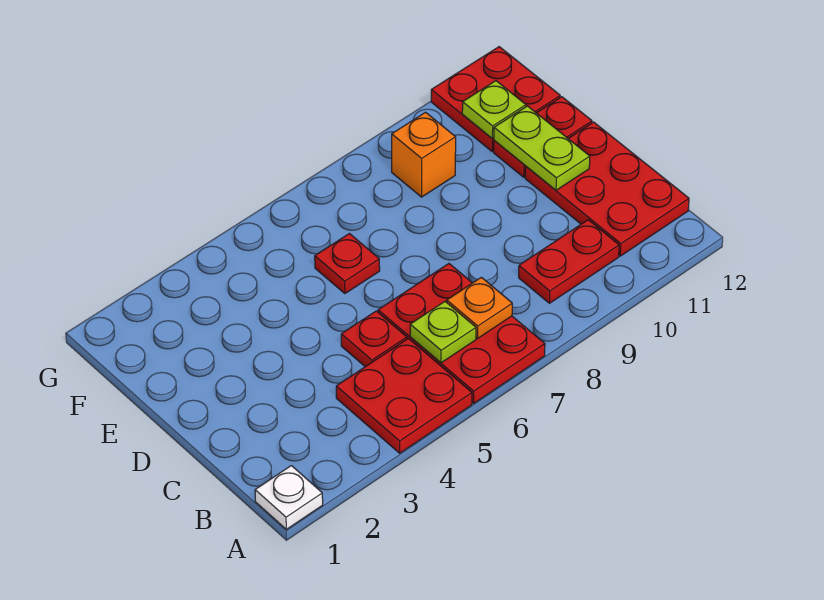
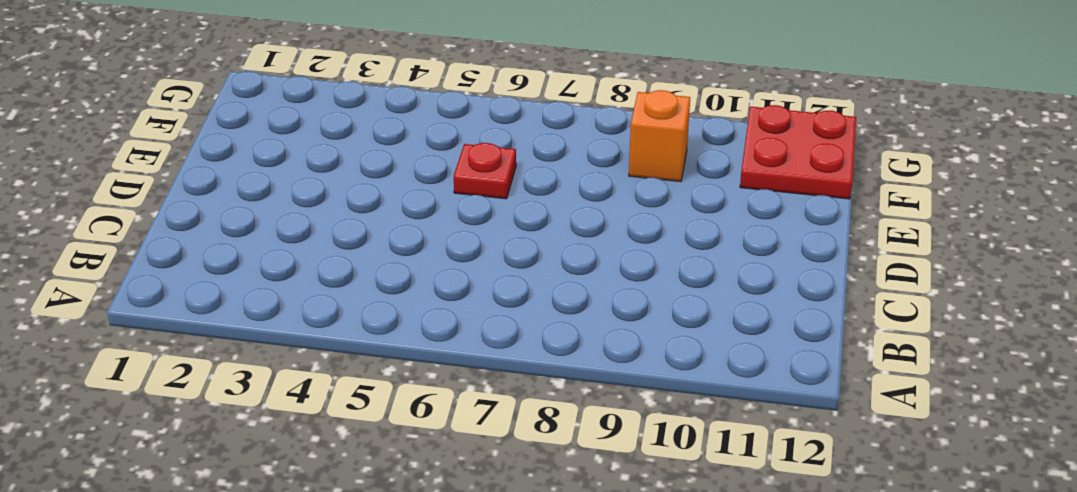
none -> white 1x1 plate [255,466,323,529]
none -> red 2x2 plate [336,338,472,453]
none -> red 2x3 plate [378,264,545,403]

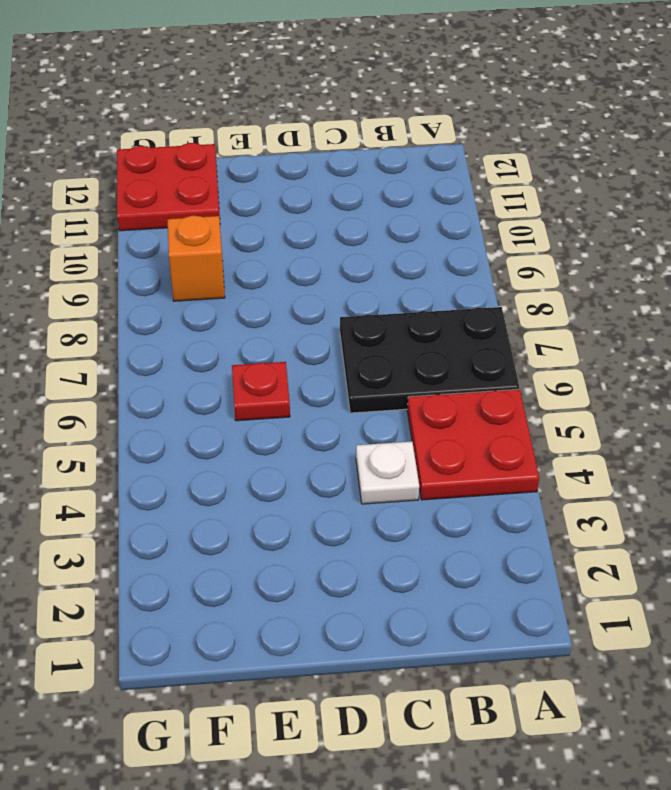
black 2x3 plate [340,307,519,413] -> red 2x3 plate [378,264,545,403]
white 1x1 plate [356,441,419,504] -> white 1x1 plate moved to [255,466,323,529]
none -> red 1x2 plate [519,220,619,303]
none -> red 2x3 plate [525,122,689,256]
none -> red 1x1 plate [341,311,407,367]

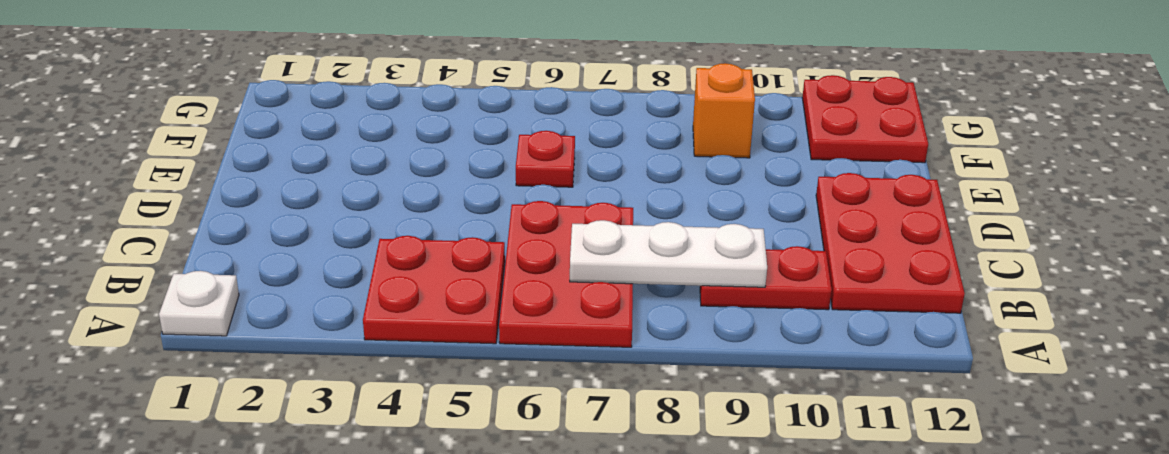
white 1x3 plate [570,220,767,287] -> orange 1x1 plate [447,277,512,338]
none -> red 1x1 plate [341,311,407,367]
none -> red 1x2 plate [494,97,592,177]
none -> lime 1x1 plate [410,302,476,363]

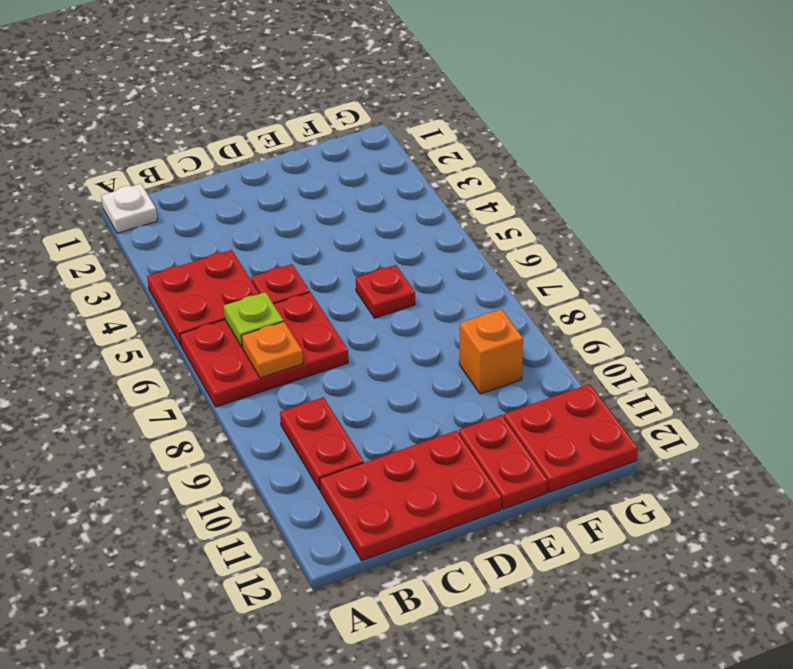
none -> lime 1x2 plate [494,106,590,190]
none -> lime 1x1 plate [462,81,526,138]

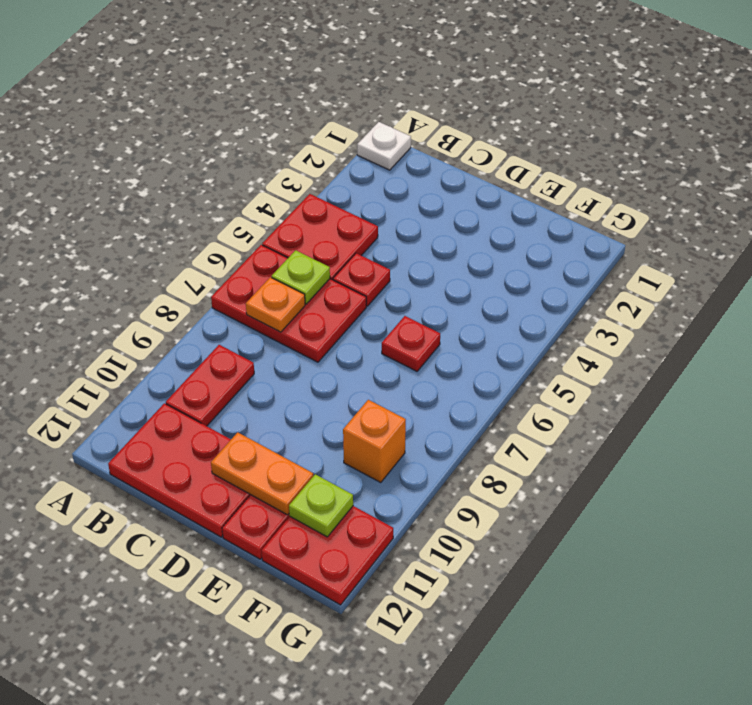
orange 1x2 plate [211,432,313,515] -> lime 1x2 plate [494,106,590,190]

